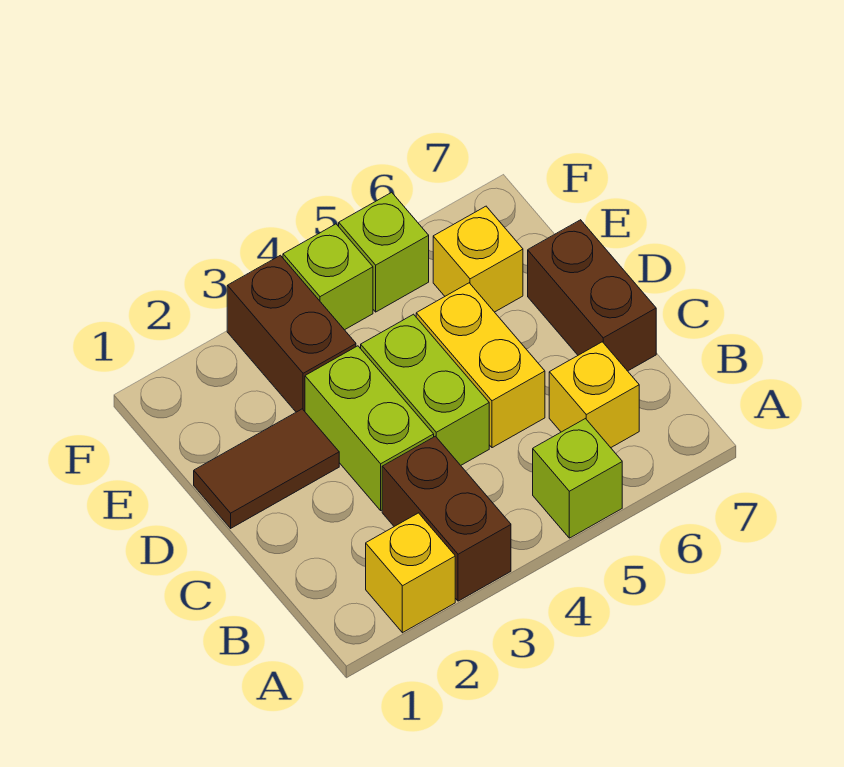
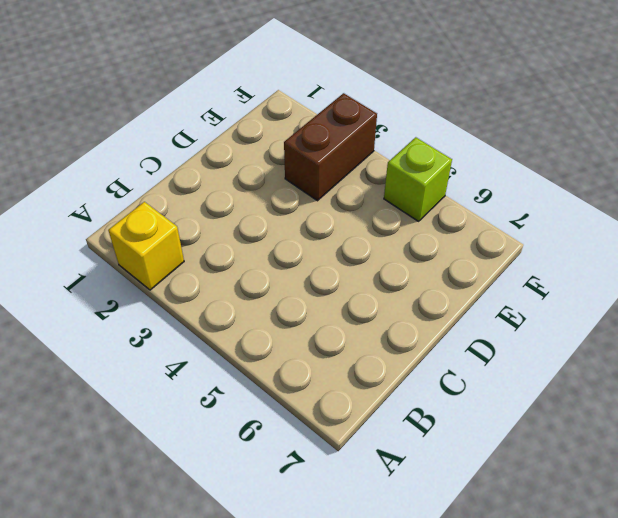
none -> brown 1x2 brick [382,436,511,601]
none -> lime 1x1 brick [533,419,622,538]
none -> yellow 1x1 brick [549,342,639,448]

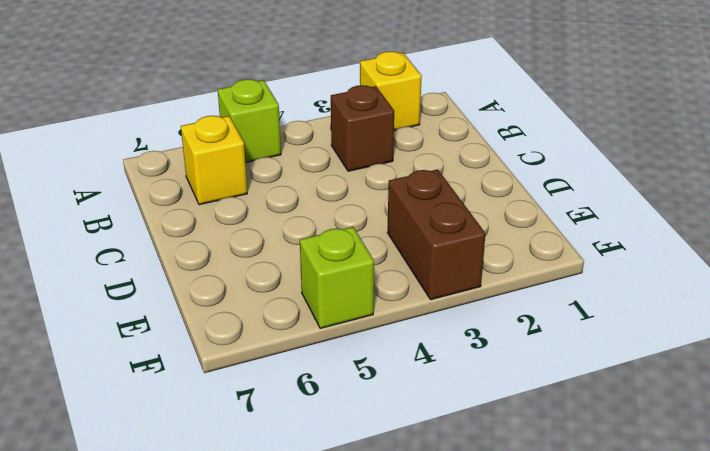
brown 1x1 brick [331,85,394,171] -> brown 1x2 brick [382,436,511,601]
none -> lime 1x2 brick [305,346,434,510]
none -> lime 1x2 brick [361,314,489,465]
none -> yellow 1x2 brick [416,283,545,448]

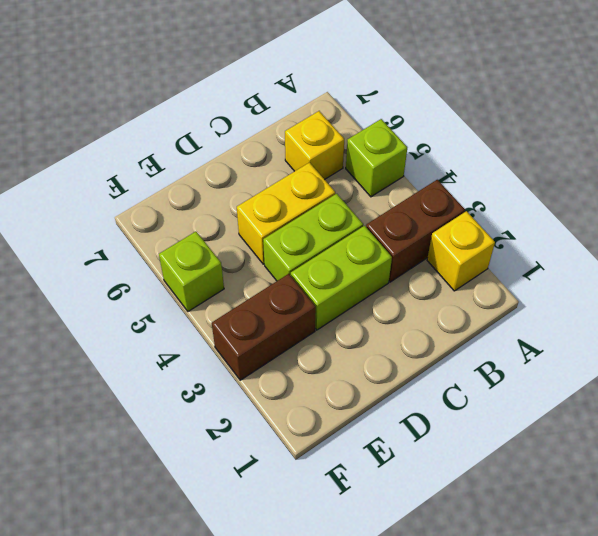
none -> brown 1x2 brick [528,220,656,371]
none -> brown 1x2 tile [194,409,339,528]
none -> yellow 1x1 brick [433,206,523,312]

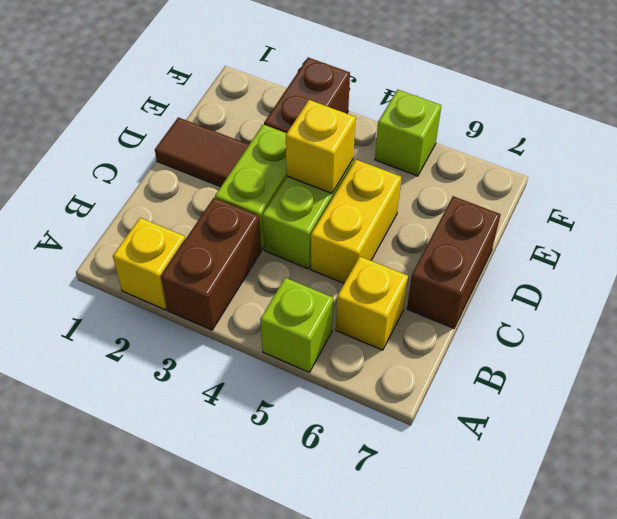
yellow 1x1 brick [286,100,356,193] -> yellow 1x1 brick moved to [433,206,523,312]
none -> lime 1x1 brick [283,224,373,330]

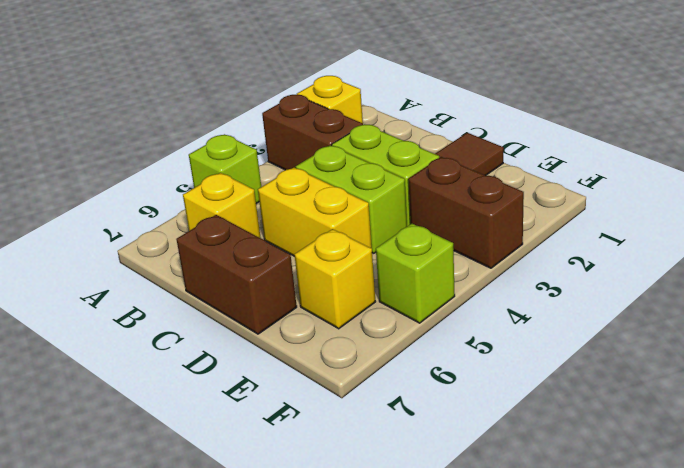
none -> lime 1x1 brick [283,224,373,330]

